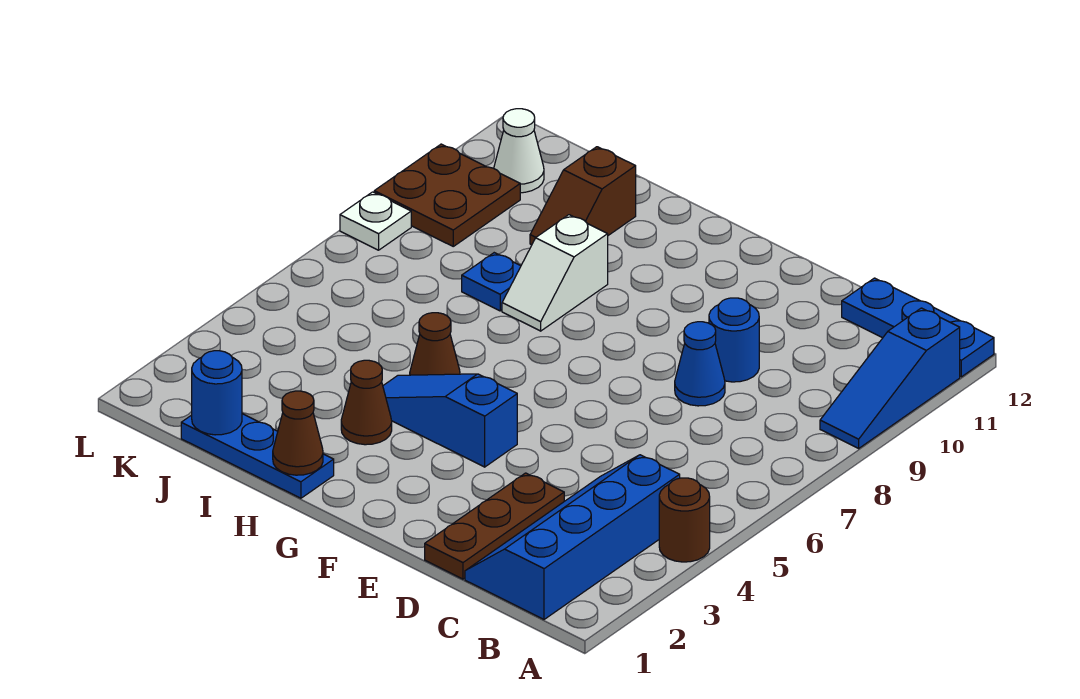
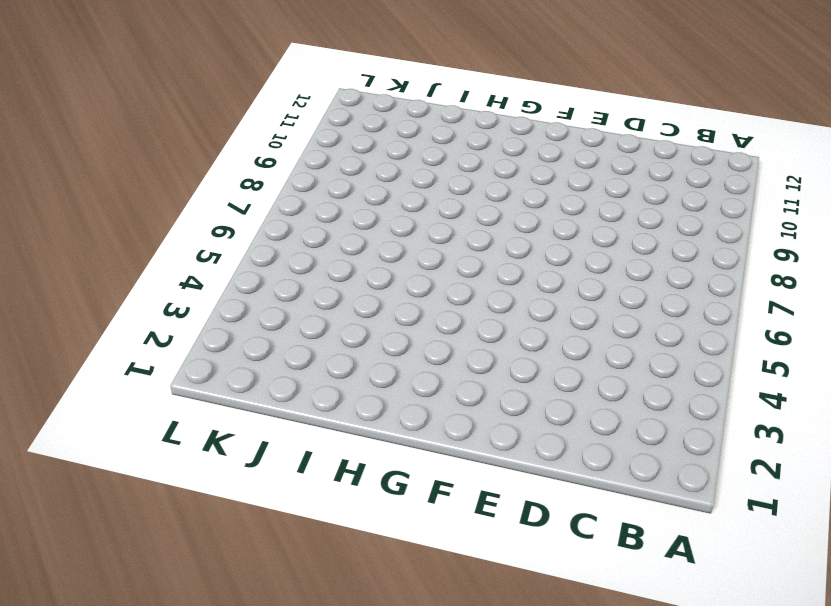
none -> brown 1x1 round brick [659,478,710,562]
none -> blue 1x3 slope [820,308,960,448]
none -> blue 1x3 plate [842,278,994,377]

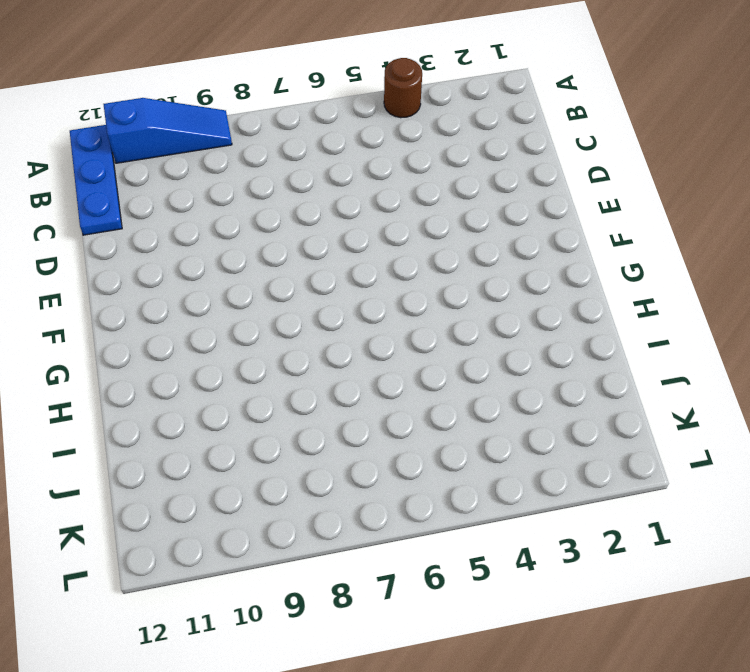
none -> blue 2x4 slope [465,455,680,619]
none -> brown 1x3 plate [425,473,564,579]
none -> blue 1x1 cone [675,322,725,406]

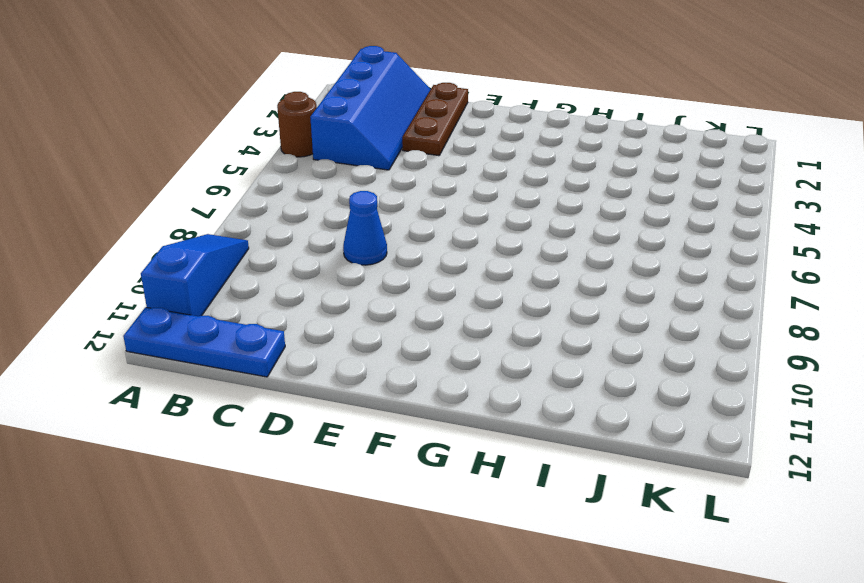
none -> blue 1x1 round brick [709,298,759,382]
none -> blue 1x3 slope [383,374,517,467]
none -> blue 1x3 plate [181,414,334,498]

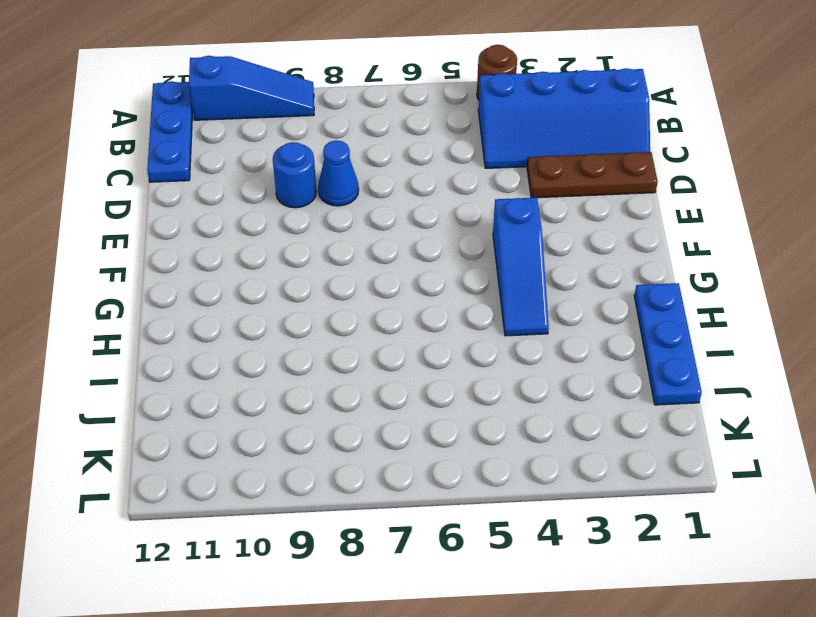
none -> brown 1x1 cone [341,360,392,445]
none -> brown 1x1 cone [410,313,460,375]
none -> white 1x2 slope [502,215,608,331]

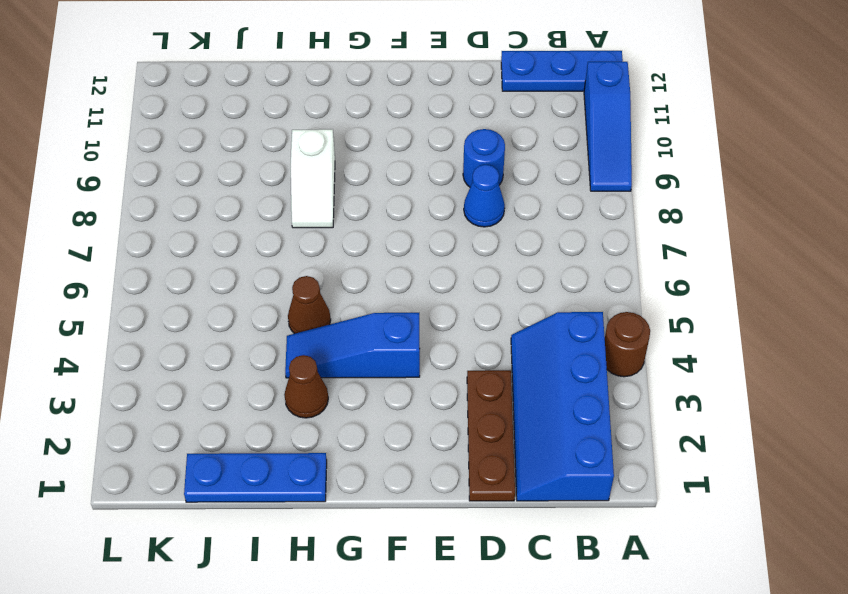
none -> blue 1x1 plate [462,253,521,311]
none -> brown 1x2 slope [530,147,636,245]
none -> brown 2x2 plate [374,144,520,246]

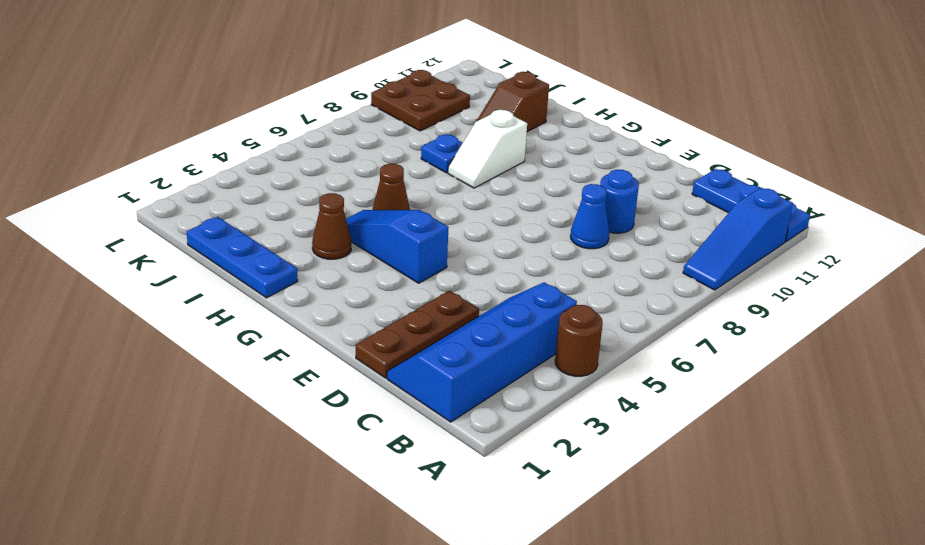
none -> white 1x1 cone [494,109,544,193]
none -> white 1x1 plate [340,192,411,250]
none -> brown 1x1 cone [273,391,323,475]

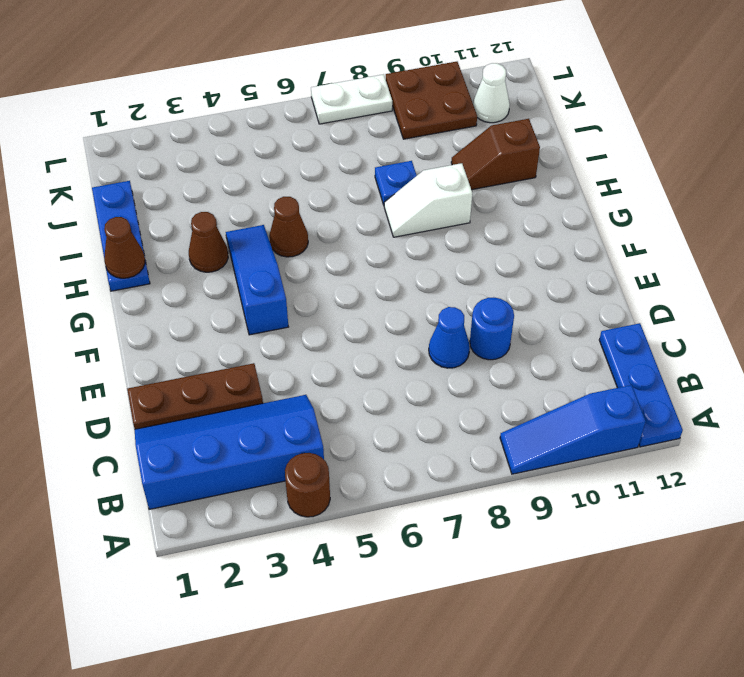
white 1x2 plate [311,74,392,124] -> white 1x1 plate [340,192,411,250]
none -> blue 1x1 round brick [192,351,242,435]

